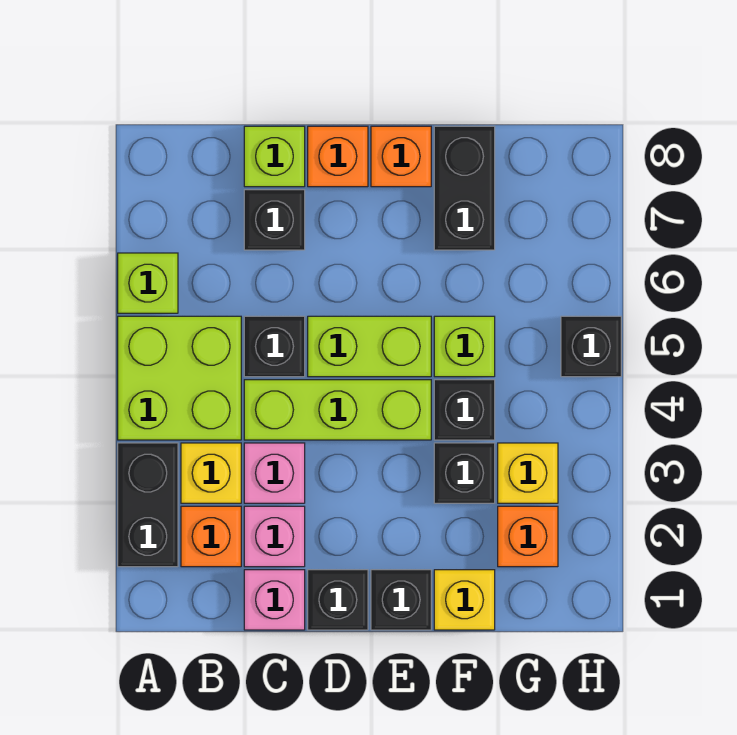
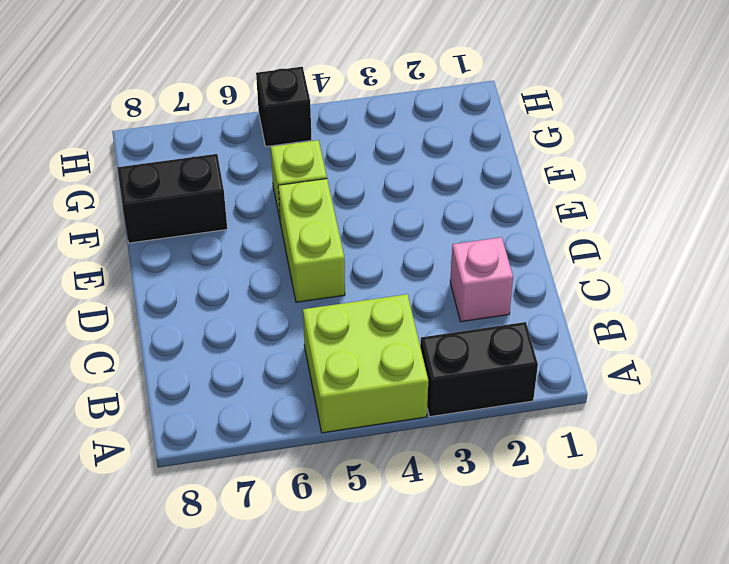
none -> lime 1x1 brick [118,253,178,313]
none -> orange 1x1 brick [181,506,241,567]
none -> yellow 1x1 brick [181,443,241,503]

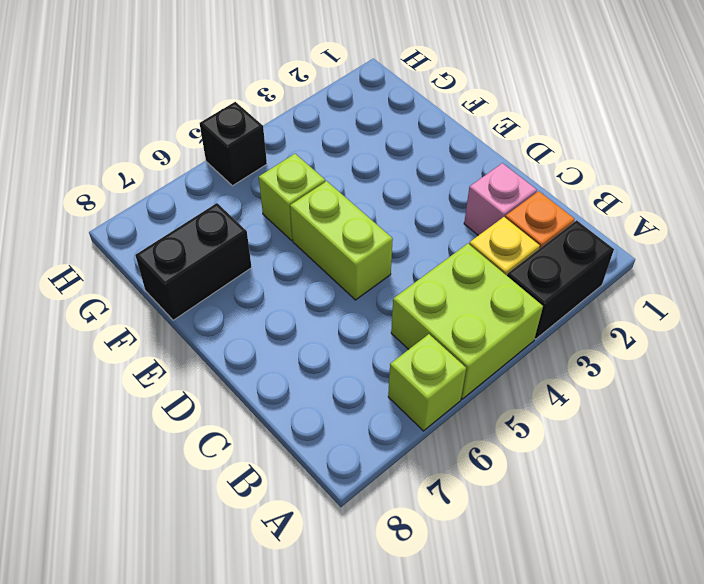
none -> pink 1x1 brick [244,570,305,630]
none -> pink 1x1 brick [244,443,305,503]
none -> lime 1x3 brick [244,380,431,440]

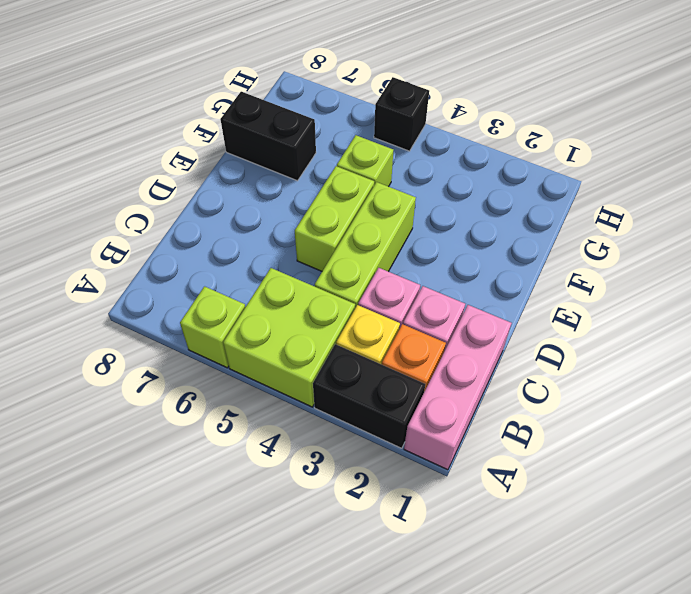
pink 1x3 brick [404,305,512,470] -> pink 1x1 brick [244,570,305,630]
none -> black 1x1 brick [244,316,305,377]
none -> black 1x1 brick [244,190,305,250]
none -> lime 1x1 brick [244,126,305,187]

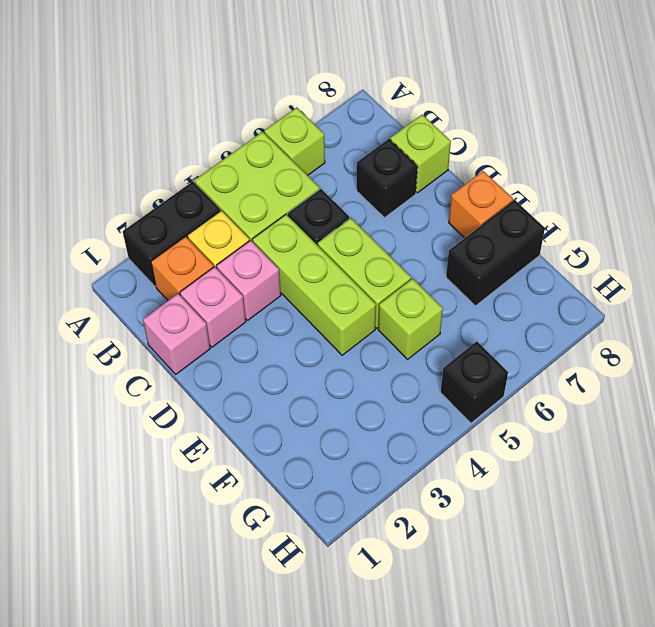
none -> black 1x1 brick [308,570,368,630]
none -> orange 1x1 brick [308,126,368,187]
none -> black 1x1 brick [371,570,431,630]

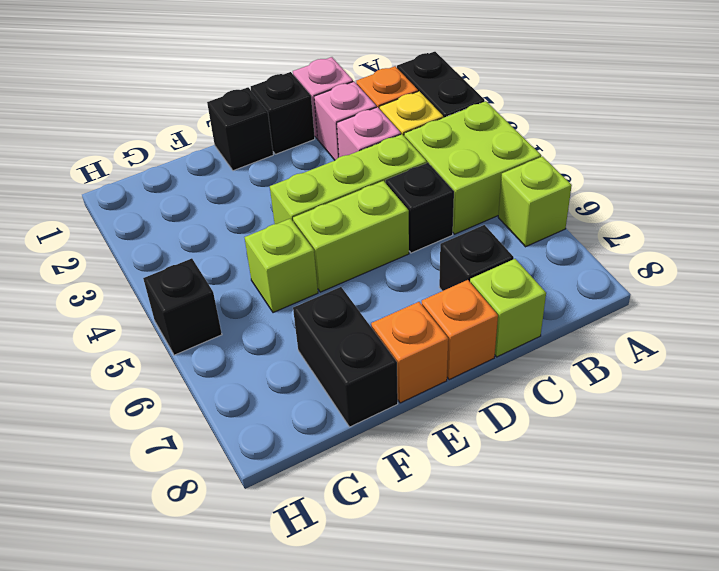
none -> yellow 1x1 brick [434,570,495,630]
none -> black 1x1 brick [434,443,495,503]
none -> black 1x1 brick [434,380,495,440]

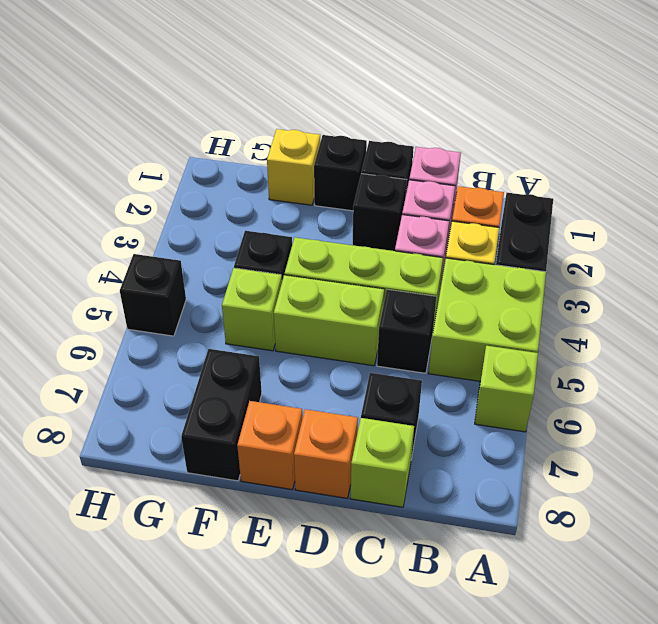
black 1x1 brick [352,174,407,251] -> black 1x1 brick moved to [434,443,495,503]
none -> orange 1x1 brick [498,506,558,567]
none -> yellow 1x1 brick [498,443,558,503]

